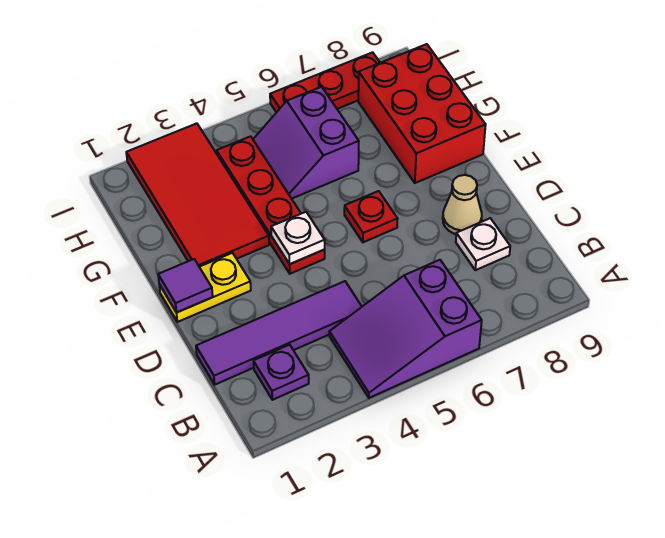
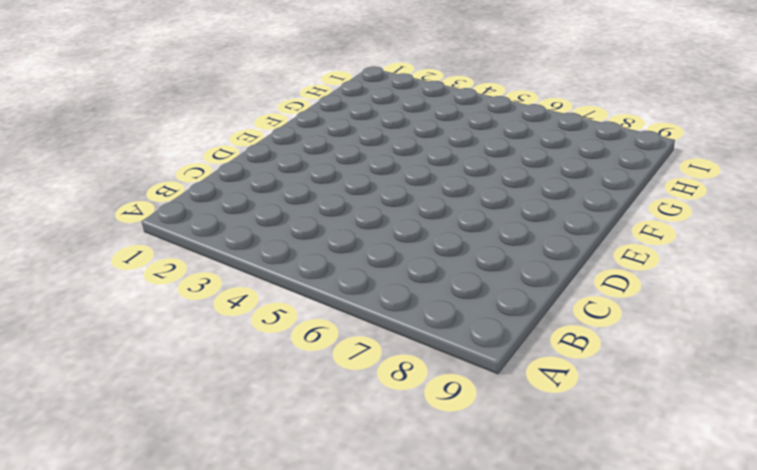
none -> purple 2x3 slope [329,260,482,398]
none -> purple 1x1 plate [253,345,309,400]
none -> purple 1x4 tile [196,281,362,385]

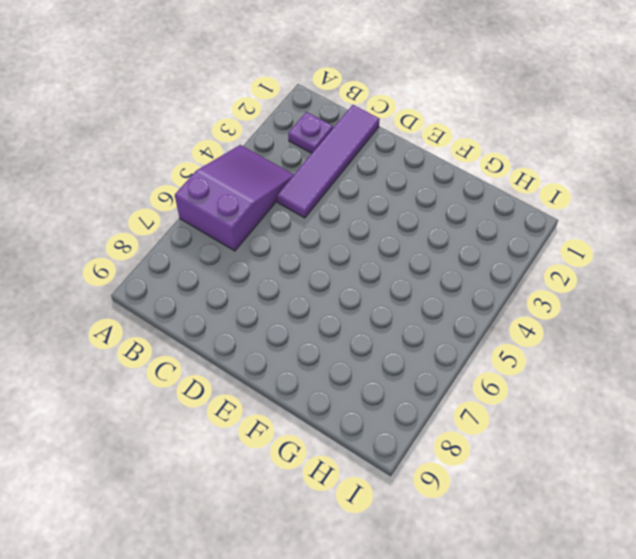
none -> white 1x1 plate [456,218,510,270]
none -> tan 1x1 cone [443,175,482,234]
none -> yellow 1x2 plate [159,253,251,322]

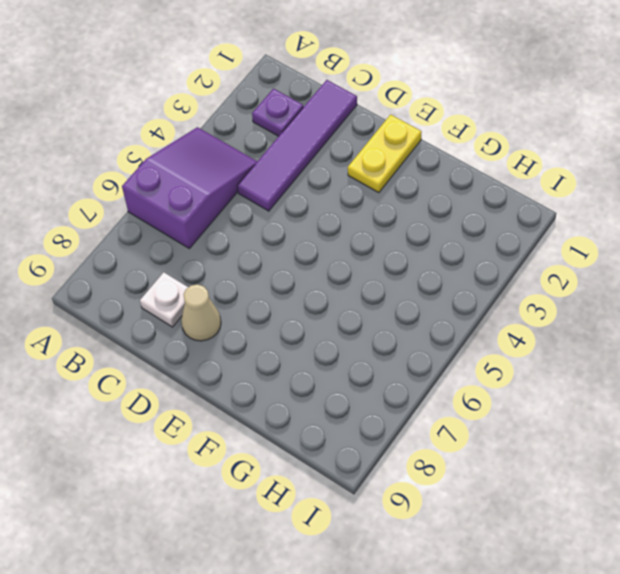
none -> red 1x4 plate [217,136,325,274]
none -> red 1x1 plate [344,191,398,242]
none -> red 2x4 tile [126,123,269,267]

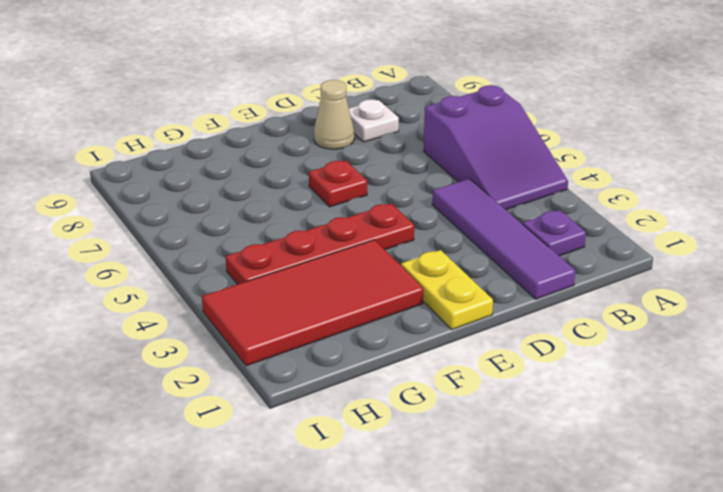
none -> red 2x3 brick [358,44,486,183]
none -> purple 2x2 slope [253,87,359,199]
none -> red 1x3 plate [270,52,380,113]

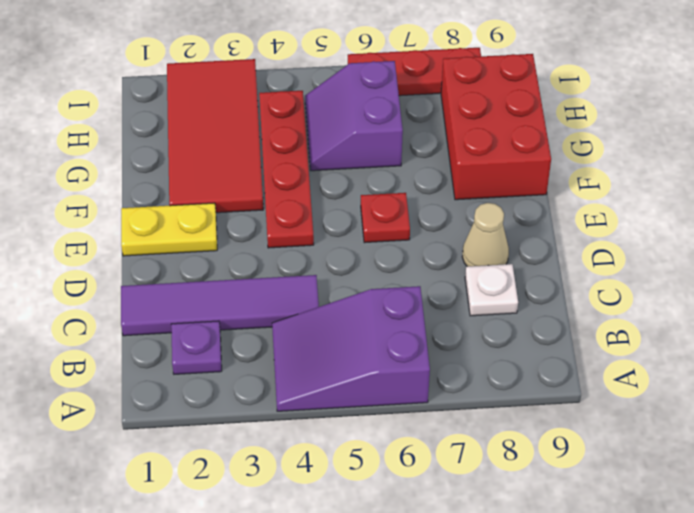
none -> purple 1x1 tile [158,259,213,313]
none -> white 1x1 plate [271,212,325,264]

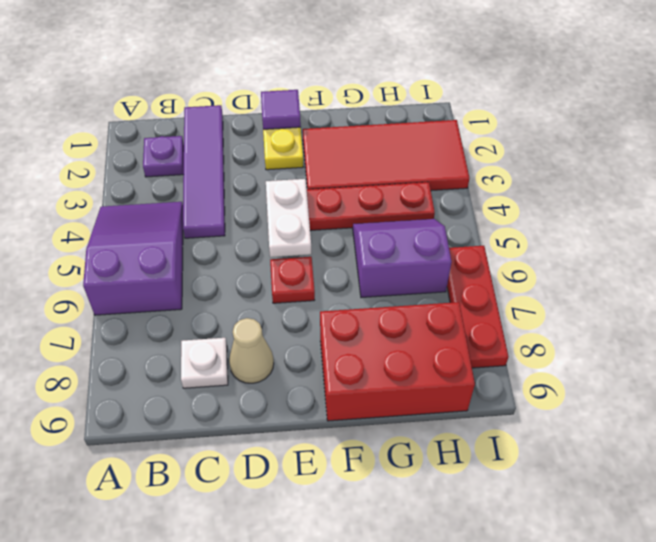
white 1x2 plate [266,179,311,257] -> white 1x1 plate [271,212,325,264]

